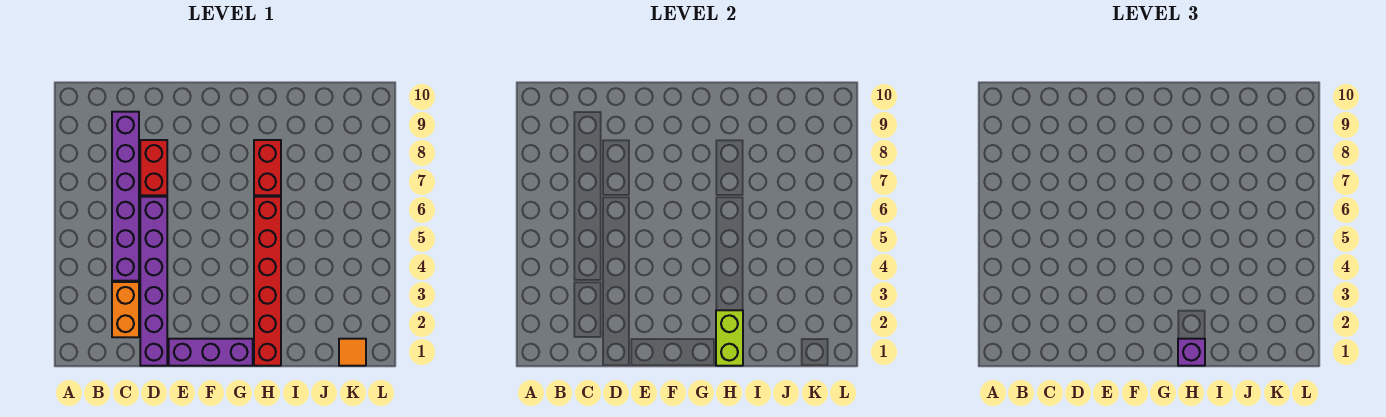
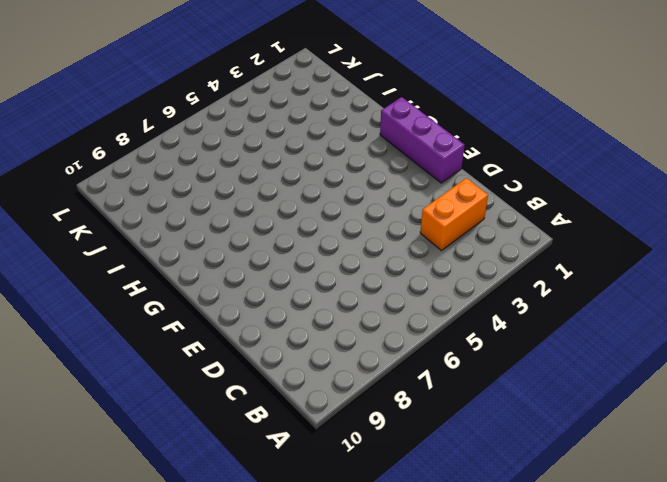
none -> purple 1x6 brick [112,112,139,281]
none -> purple 1x6 brick [140,197,167,366]

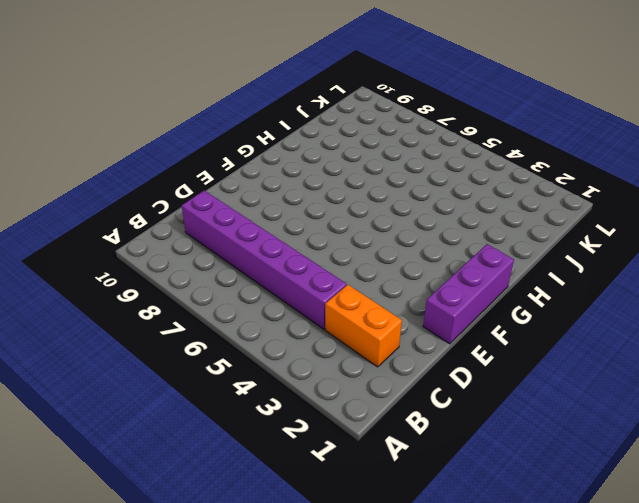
none -> purple 1x6 brick [140,197,167,366]
none -> red 1x2 brick [140,140,167,195]

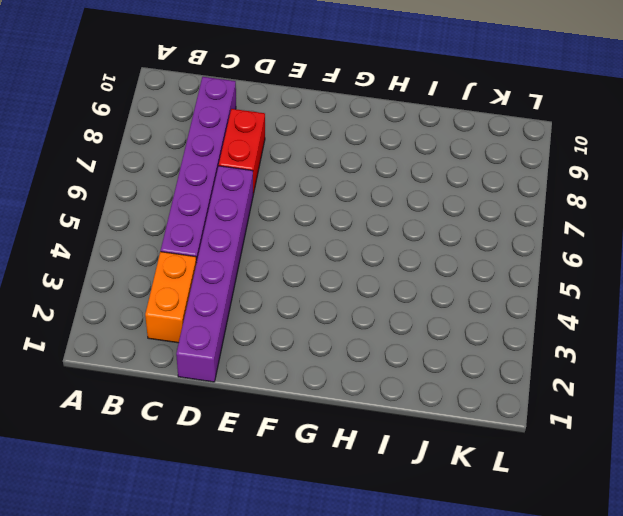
none -> purple 1x3 brick [169,339,253,366]
none -> red 1x6 brick [254,197,281,366]

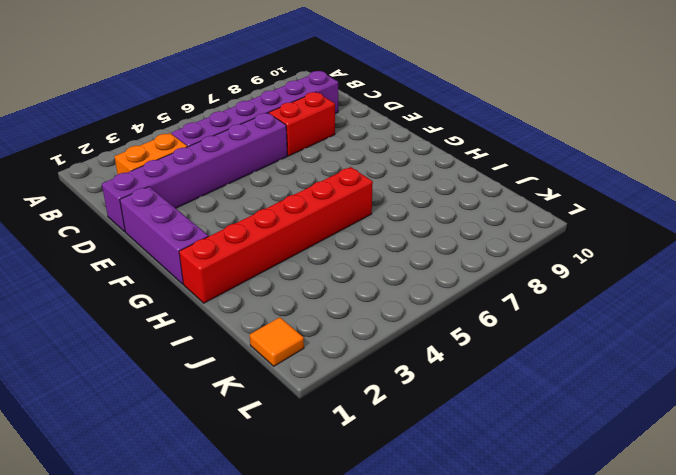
none -> red 1x2 brick [254,140,281,195]
none -> lime 1x2 brick [716,310,743,366]

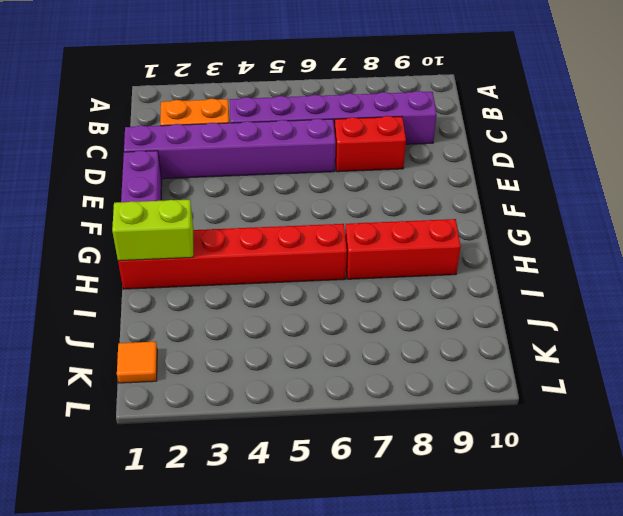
red 1x3 brick [345,219,461,279] -> red 1x2 brick [254,140,281,195]
none -> purple 1x1 brick [1178,339,1205,366]

